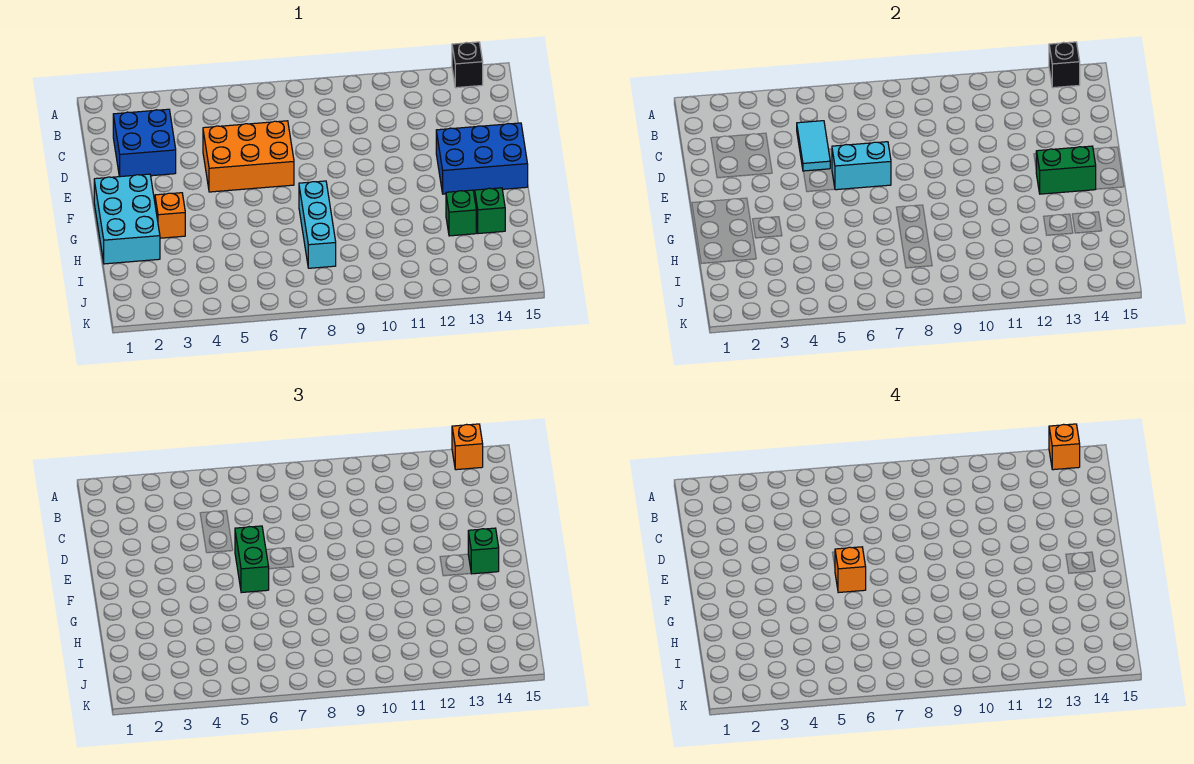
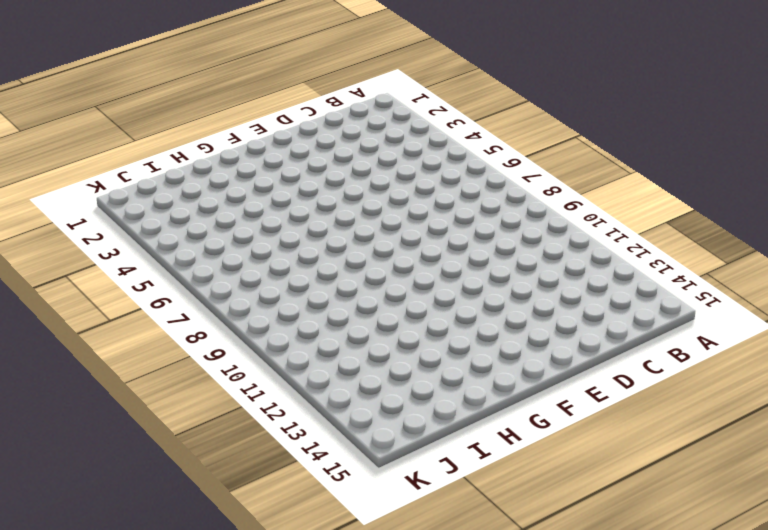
none -> black 1x1 brick [452,42,483,88]
none -> blue 2x2 brick [113,109,176,177]
none -> orange 2x3 brick [203,121,294,192]

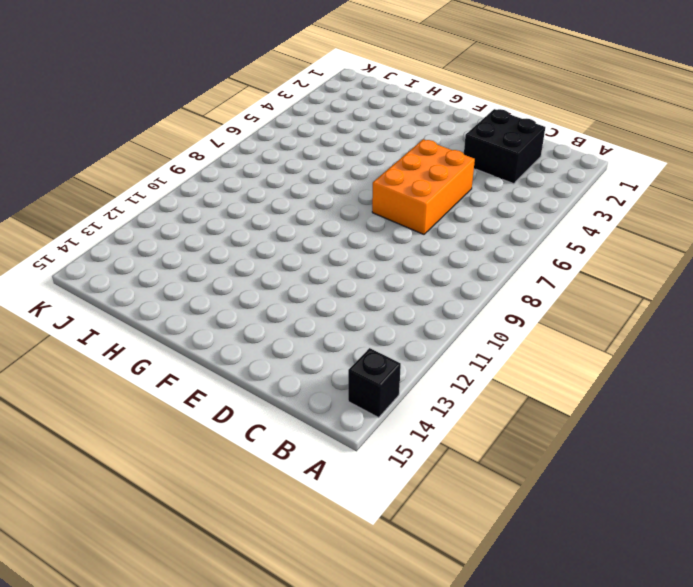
black 2x2 brick [464,109,545,184] -> blue 2x2 brick [113,109,176,177]
none -> blue 2x3 brick [436,123,528,194]
none -> cyan 2x3 brick [94,174,160,264]
none -> orange 1x1 brick [155,193,185,238]

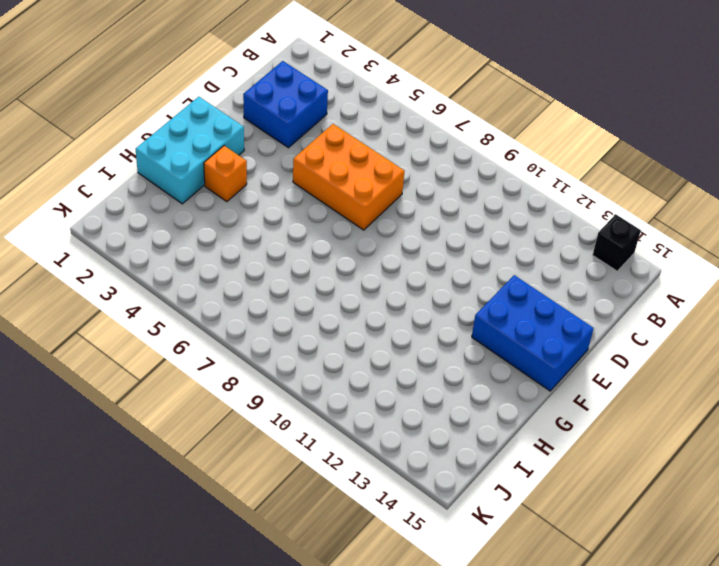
none -> cyan 1x3 brick [299,181,336,268]
none -> green 1x1 brick [446,190,476,236]
none -> green 1x1 brick [475,188,505,234]

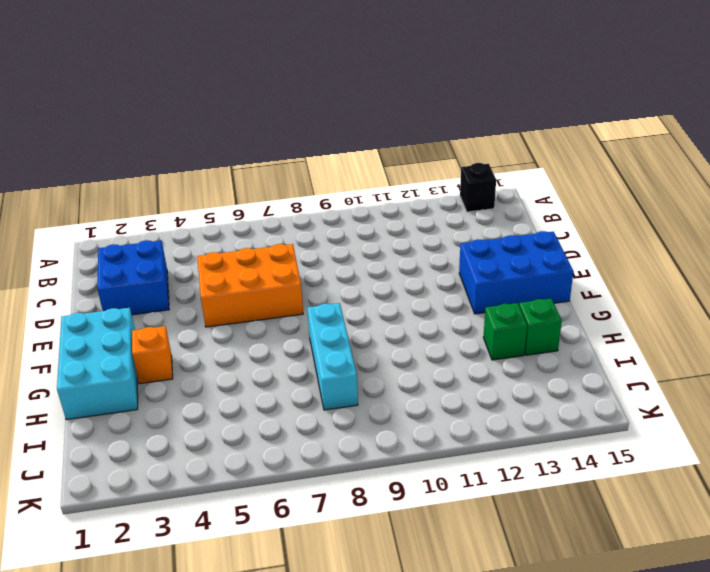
none -> black 1x1 brick [1049,42,1080,88]
none -> cyan 1x2 tile [797,121,830,171]
none -> cyan 1x2 brick [832,142,891,190]

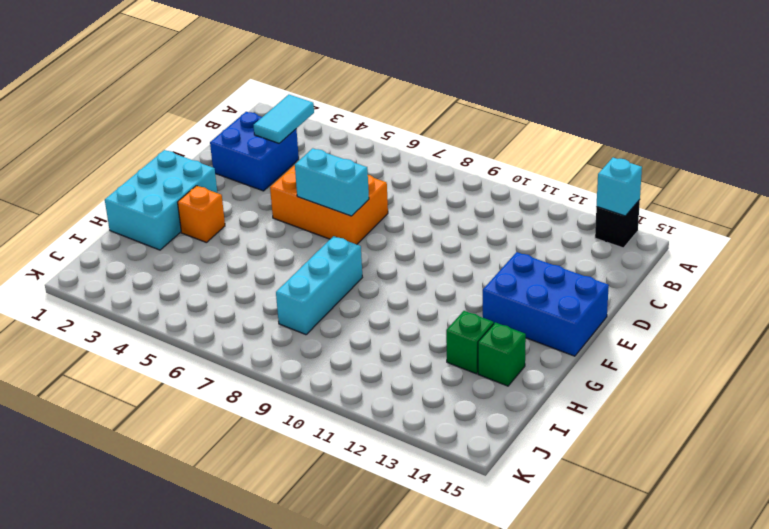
cyan 1x1 brick [597,158,642,216] -> black 1x1 brick [1049,42,1080,88]
cyan 1x2 tile [254,95,314,143] -> cyan 1x2 tile moved to [797,121,830,171]
none -> green 1x2 brick [1036,146,1096,194]
none -> orange 1x1 brick [452,424,483,470]
none -> green 1x2 brick [235,526,269,593]

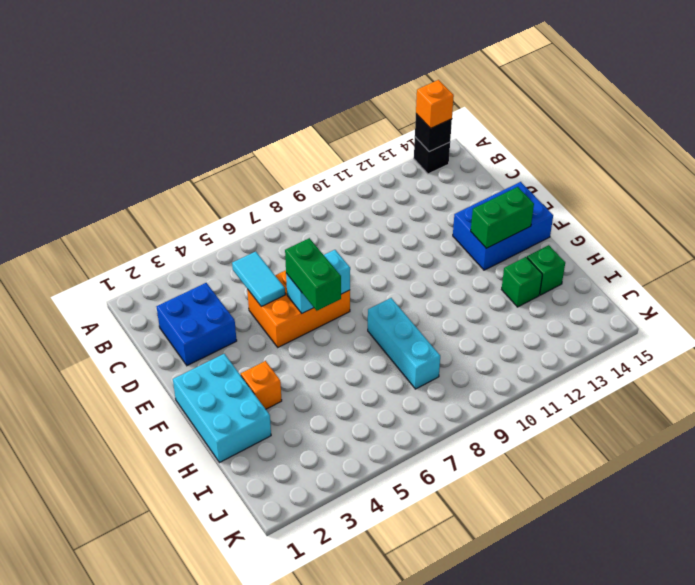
none -> green 1x1 brick [468,528,499,574]
none -> orange 1x1 brick [1049,424,1080,470]
none -> orange 1x1 brick [835,547,866,593]

